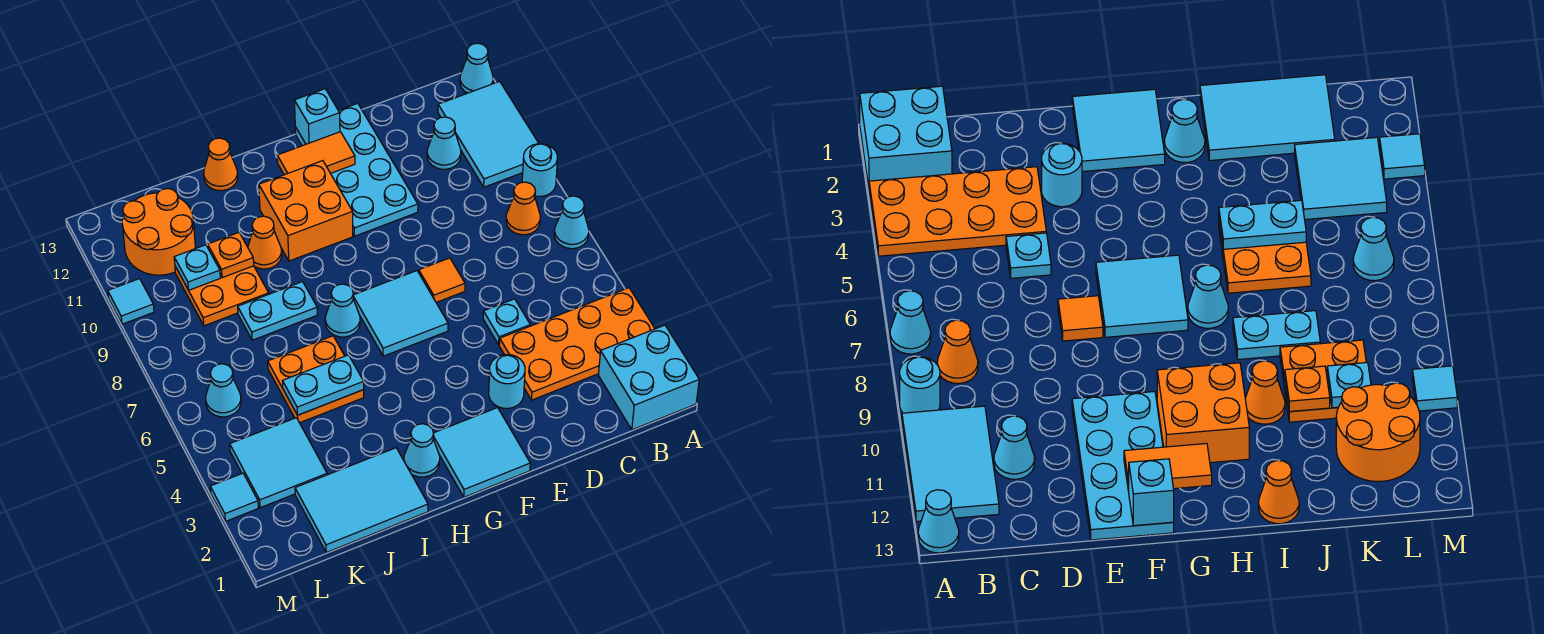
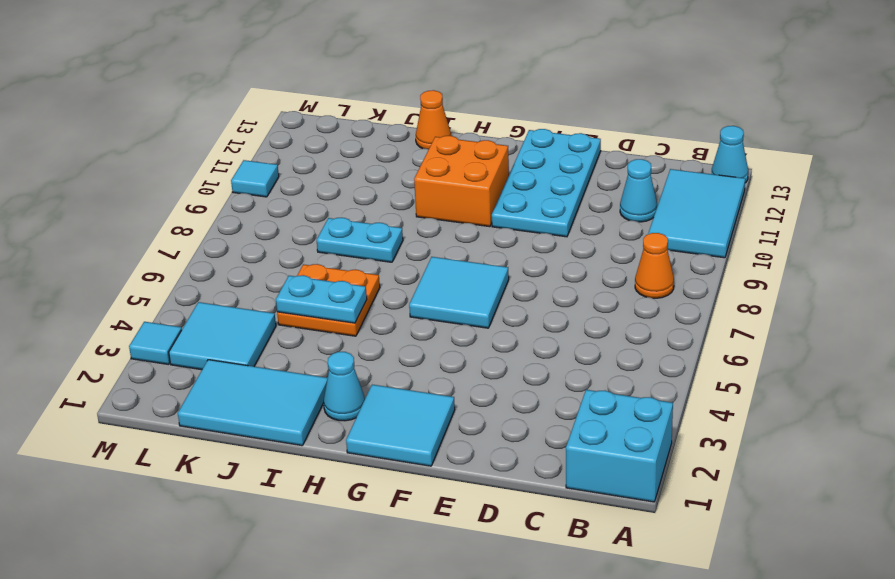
none -> orange 2x4 plate [499,288,655,400]
none -> cyan 1x1 cone [554,196,589,249]
none -> cyan 1x1 round brick [522,144,557,196]
none -> cyan 1x1 plate [483,299,530,345]

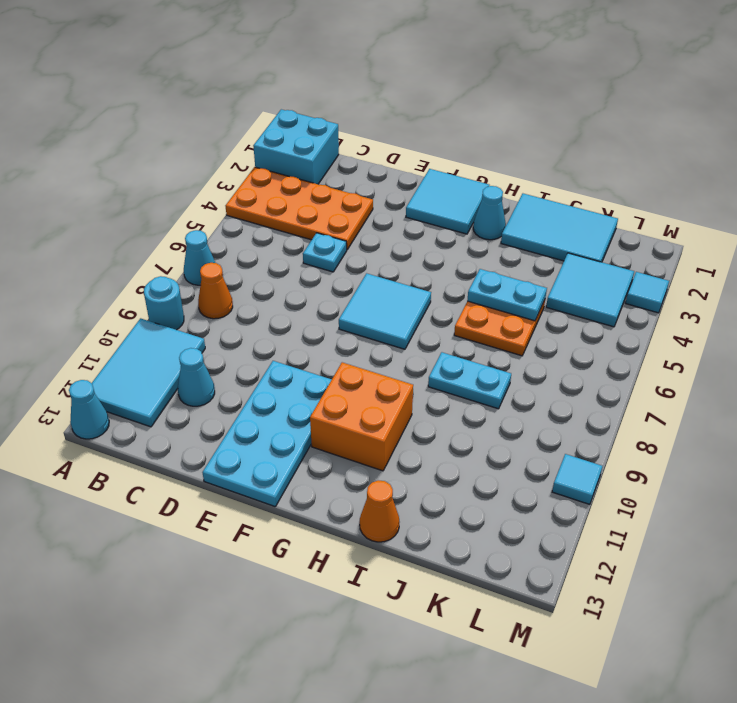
none -> cyan 1x1 round brick [489,355,525,408]
none -> orange 1x1 tile [419,258,465,302]
none -> cyan 1x1 cone [325,284,360,337]
none -> orange 1x1 cone [248,216,282,269]

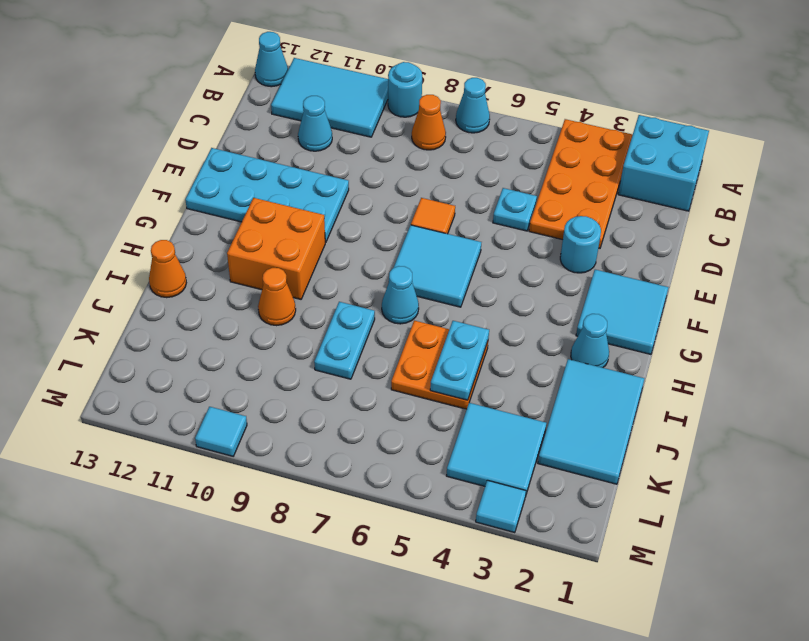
none -> orange 2x2 plate [175,266,269,326]
none -> orange 2x2 round brick [122,188,195,275]
none -> cyan 1x1 cone [206,364,241,417]
none -> orange 1x2 tile [277,132,355,175]

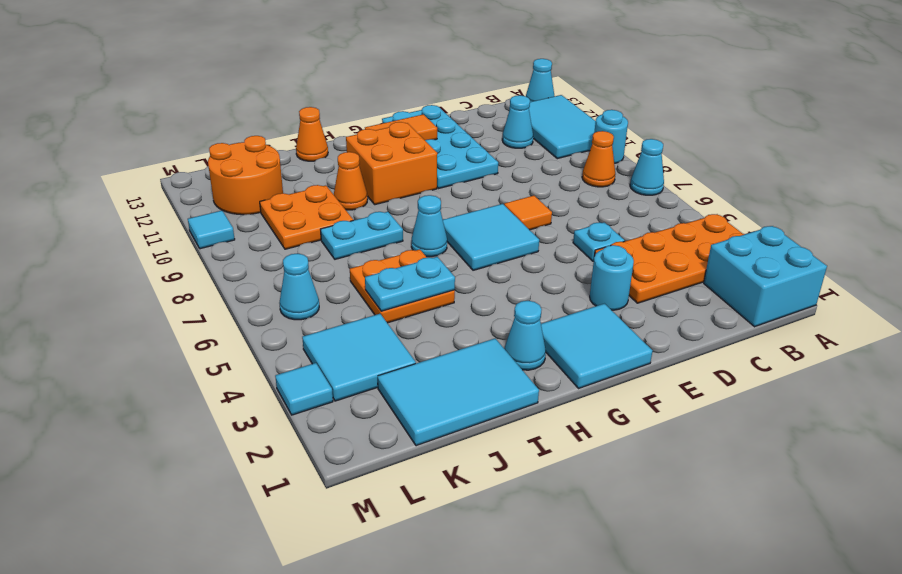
none -> cyan 1x1 brick [294,89,340,144]
none -> orange 1x1 plate [208,233,254,278]
none -> cyan 1x1 plate [174,245,220,290]

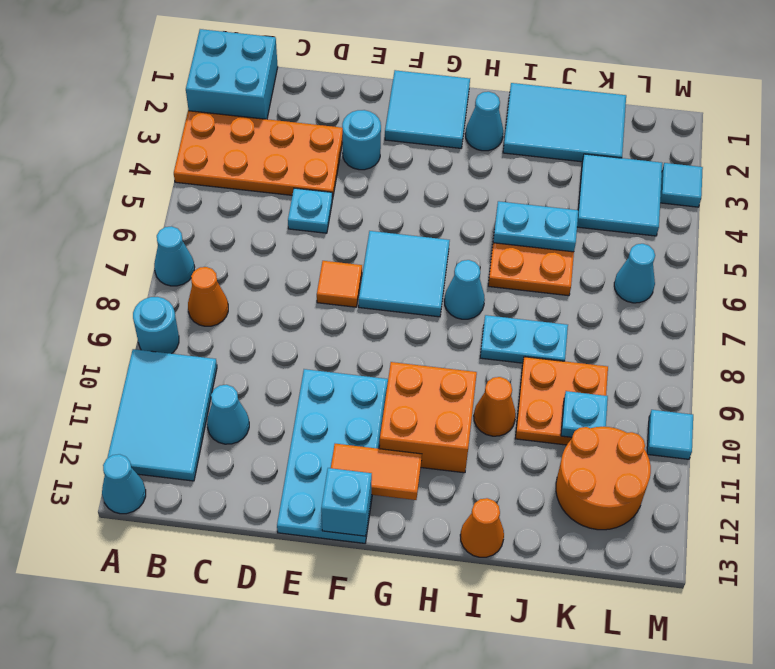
none -> orange 1x1 plate [208,233,254,278]

